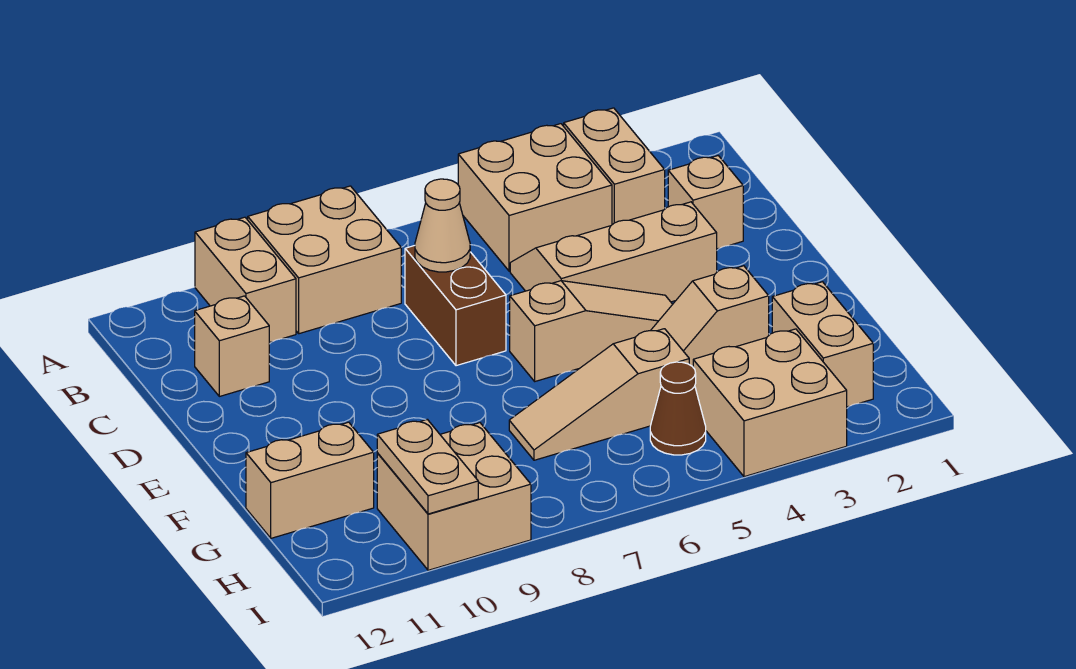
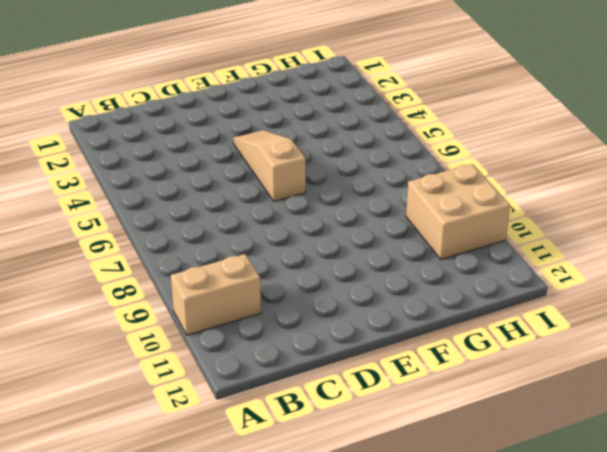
none -> tan 1x2 brick [564,108,665,225]
none -> tan 2x2 brick [458,124,612,271]
none -> tan 2x2 brick [248,186,401,334]

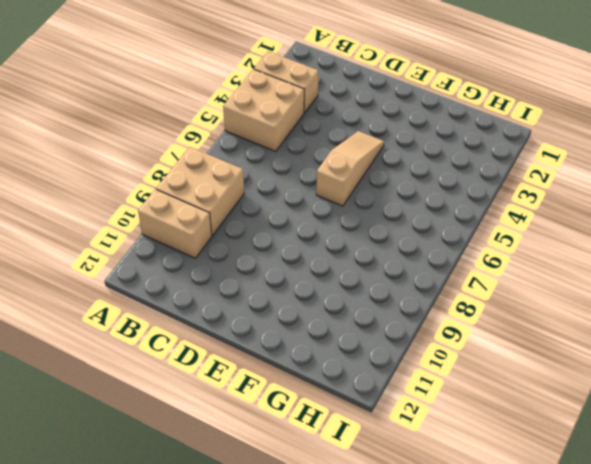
none -> tan 1x1 brick [668,156,743,249]
none -> tan 2x3 slope [510,202,717,302]
none -> brown 1x2 brick [405,246,506,366]

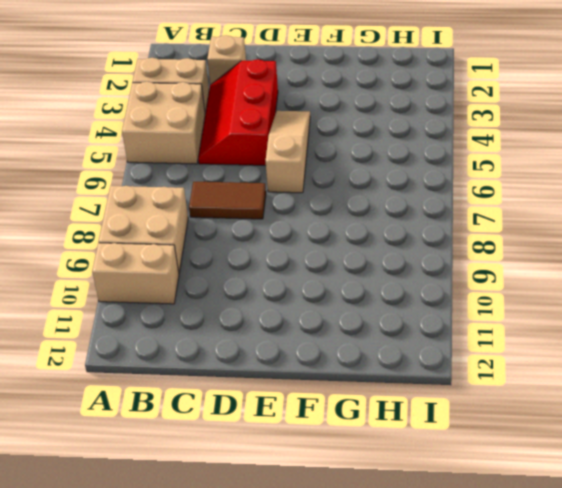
red 2x3 slope [198,59,278,165] -> tan 2x3 slope [510,202,717,302]
brown 1x2 tile [189,182,266,219] -> brown 1x2 brick [405,246,506,366]
none -> tan 1x1 brick [195,296,269,396]
none -> tan 1x2 slope [651,266,769,367]
none -> tan 1x2 brick [772,282,873,407]

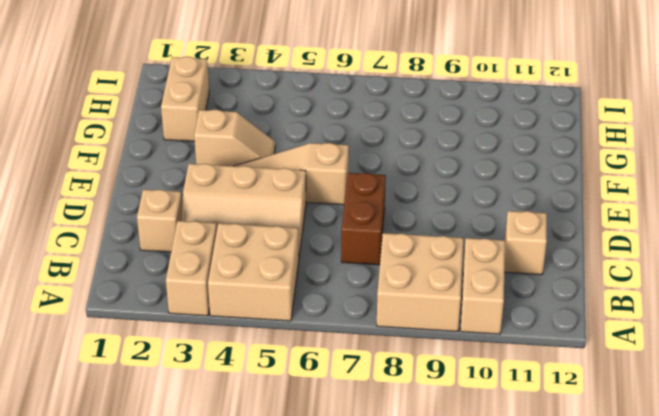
none -> tan 1x3 slope [509,329,689,460]
none -> tan 1x2 brick [246,422,374,538]
none -> tan 2x2 brick [693,329,847,477]

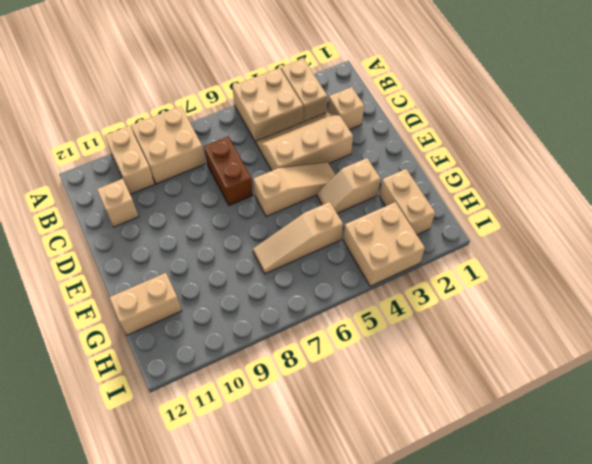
none -> brown 1x1 cone [650,362,706,455]
none -> tan 2x2 brick [377,423,531,570]
none -> tan 1x1 cone [415,179,470,272]

